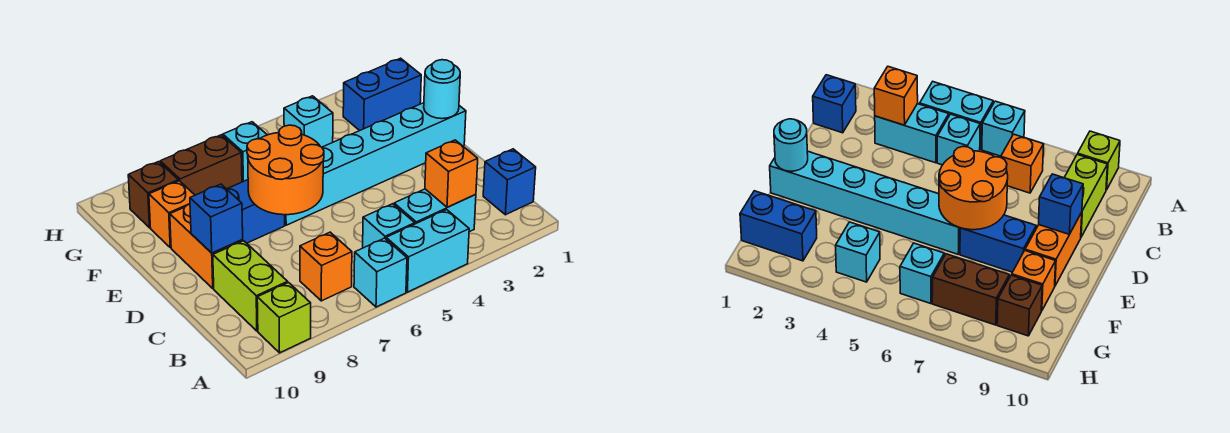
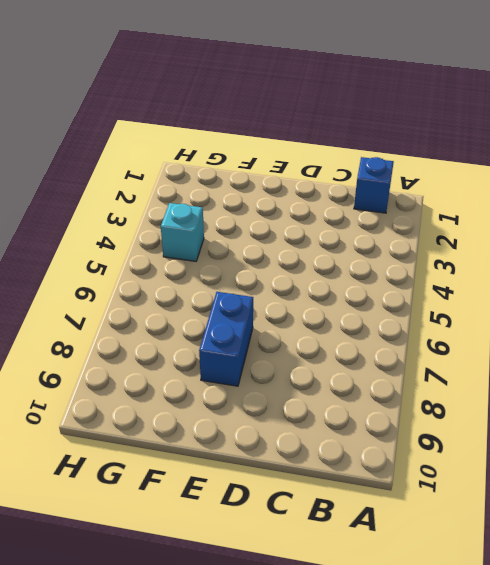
none -> cyan 1x2 brick [386,210,469,292]
none -> cyan 1x1 brick [354,238,407,307]
none -> lime 1x1 brick [257,283,311,353]

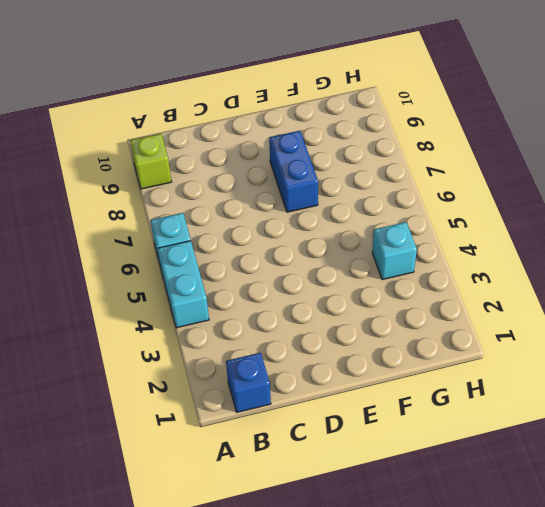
none -> cyan 1x2 brick [394,189,476,232]
none -> cyan 1x1 brick [363,204,415,248]
none -> orange 1x1 brick [300,232,352,301]

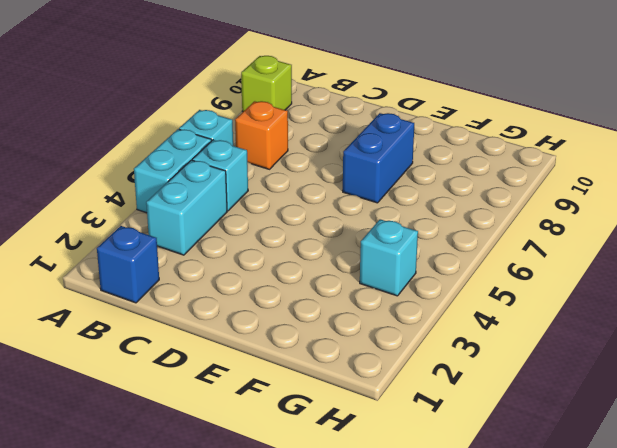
none -> lime 1x2 brick [213,241,288,331]
none -> orange 1x2 brick [170,204,243,289]
none -> cyan 1x6 brick [285,103,466,225]

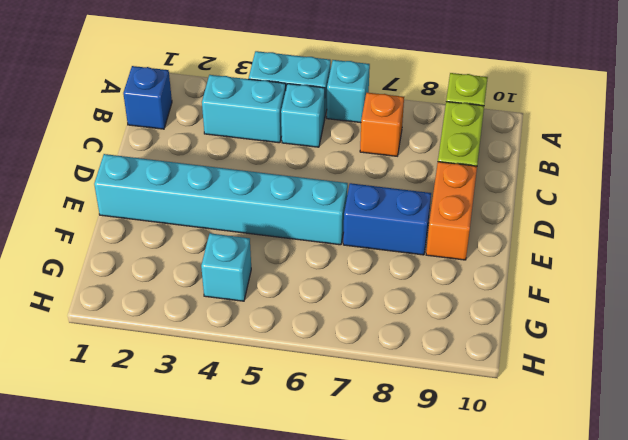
none -> orange 1x1 brick [149,181,195,248]
none -> blue 1x2 brick [343,58,421,131]
none -> cyan 1x1 brick [223,122,267,182]

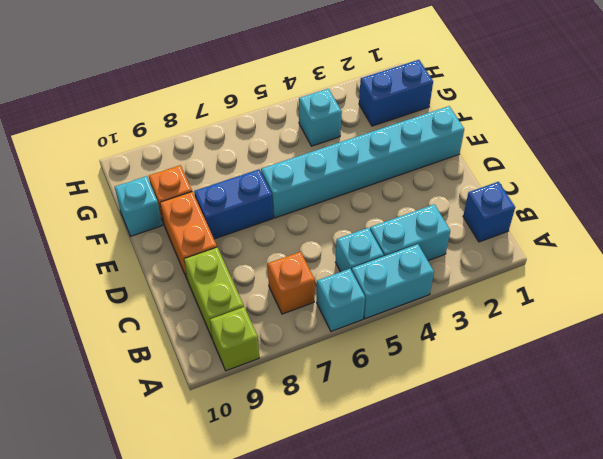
cyan 1x1 brick [115,176,162,236] -> cyan 1x1 brick moved to [223,122,267,182]
none -> brown 1x2 brick [160,135,242,195]
none -> brown 1x1 brick [128,162,178,228]
none -> orange 1x1 brick [425,140,478,207]

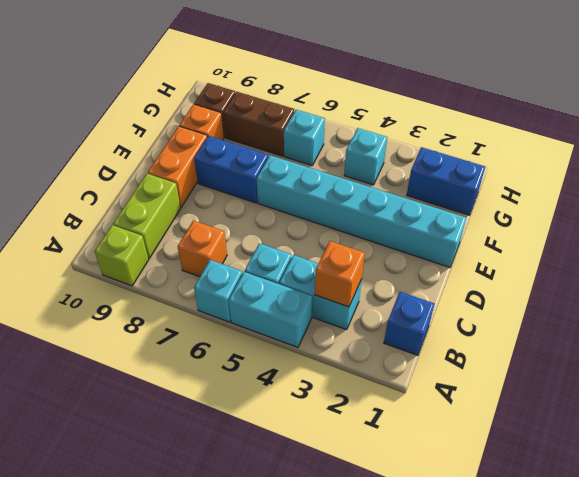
none -> orange 2x2 round brick [247,125,324,215]
none -> blue 1x1 brick [190,184,243,253]
none -> cyan 1x1 round brick [424,60,460,119]

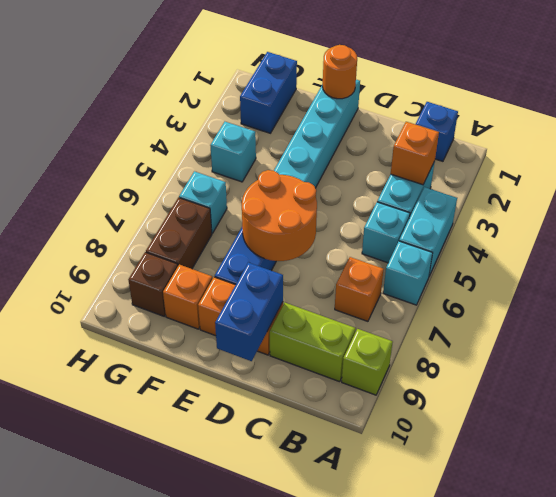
blue 1x2 brick [215,263,283,361] -> blue 1x1 brick [190,184,243,253]
orange 1x1 round brick [323,45,357,99] -> cyan 1x1 round brick [424,60,460,119]

